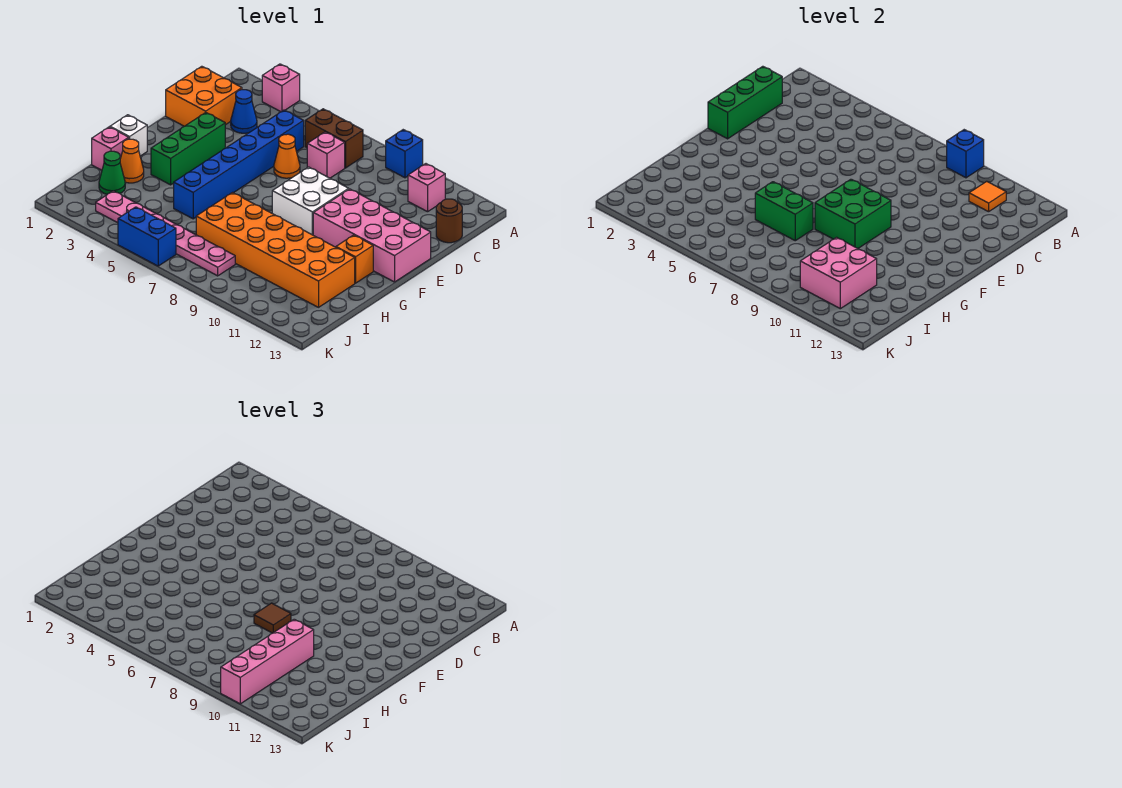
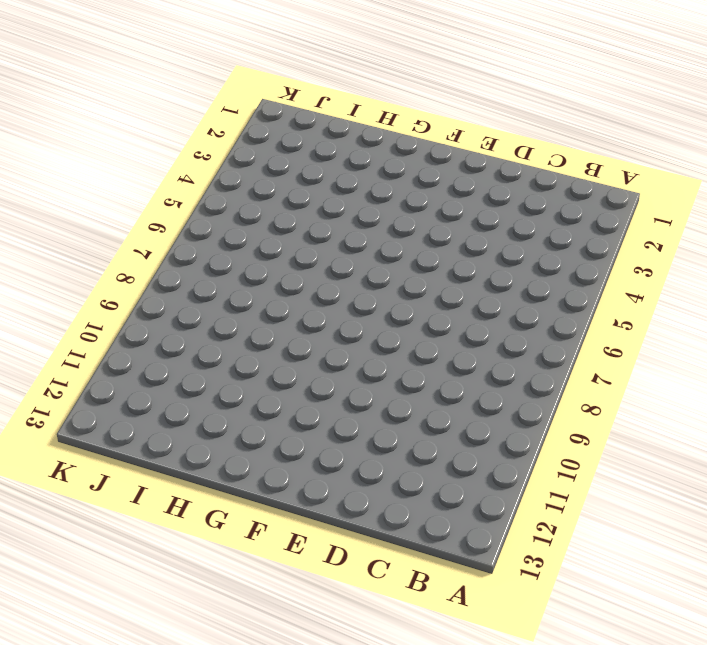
none -> pink 1x1 brick [262,64,300,112]
none -> blue 1x1 brick [386,130,423,178]
none -> brown 1x2 brick [305,109,363,168]

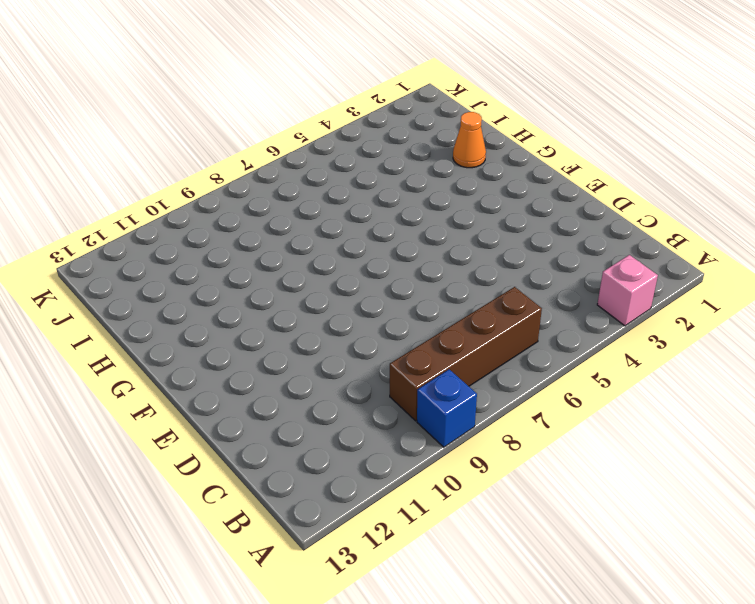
brown 1x4 brick [390,287,542,421] -> brown 1x2 brick [305,109,363,168]
none -> pink 1x1 brick [408,164,445,212]
none -> orange 2x2 brick [166,66,242,126]
none -> blue 1x1 cone [231,90,257,133]

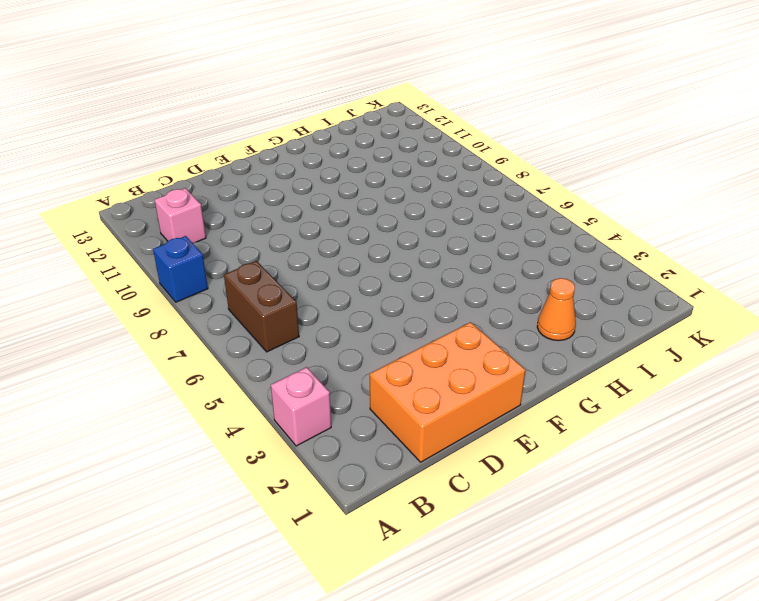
orange 2x3 brick [370,322,525,462] -> orange 2x2 brick [166,66,242,126]
none -> blue 1x1 cone [231,90,257,133]
none -> blue 1x6 brick [174,110,304,219]
none -> pink 1x1 brick [307,132,345,178]

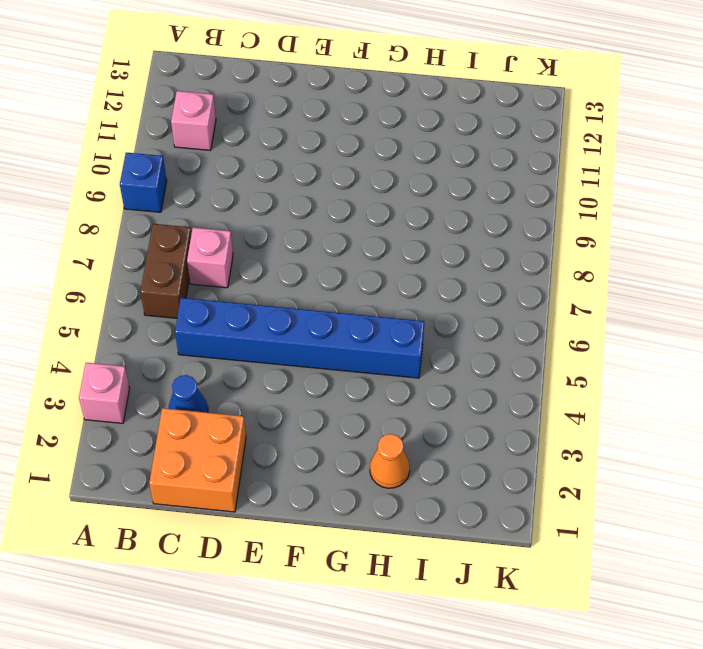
none -> brown 1x1 round brick [436,199,462,243]
none -> orange 1x1 cone [274,134,300,178]
none -> green 1x3 brick [151,113,225,185]

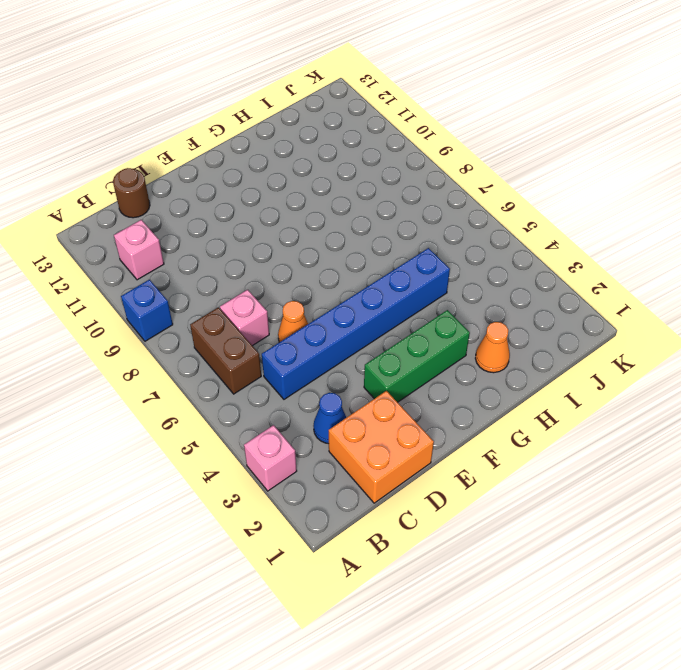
none -> white 2x2 brick [272,167,349,235]
none -> pink 2x4 brick [313,189,431,282]
none -> white 1x1 brick [110,115,147,156]

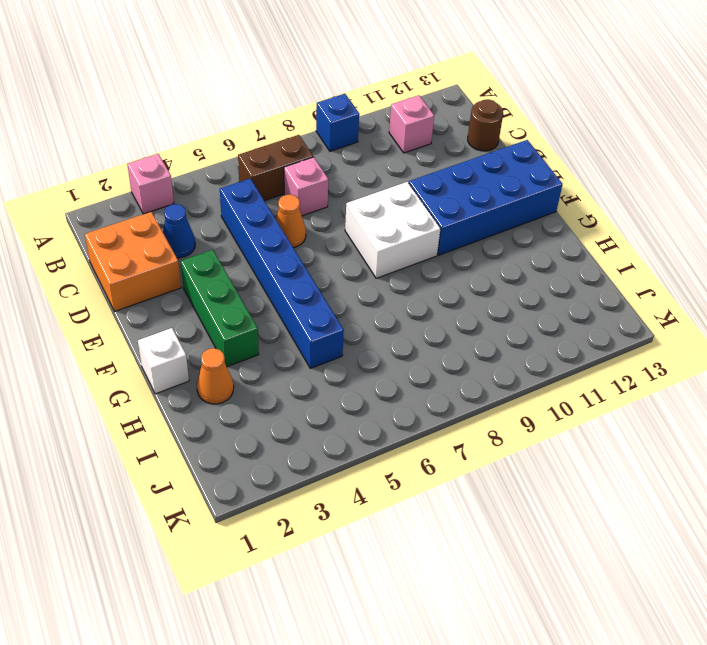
blue 2x4 brick [409,140,563,255] -> pink 2x4 brick [313,189,431,282]
none -> orange 1x1 brick [336,235,373,283]
none -> pink 1x1 brick [92,127,129,170]
none -> orange 2x6 brick [196,193,355,307]

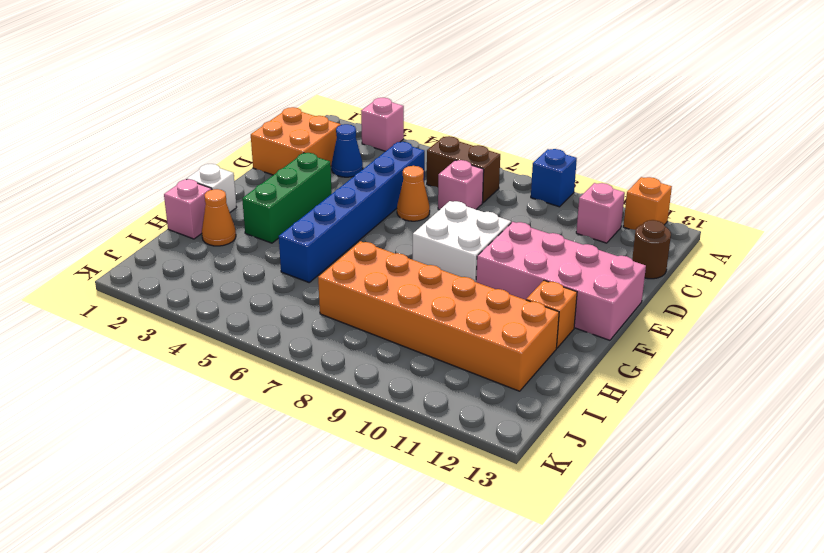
orange 1x1 brick [623,177,672,230] -> none
none -> green 1x1 cone [99,151,125,194]
none -> pink 1x6 plate [96,191,235,276]
none -> blue 1x2 brick [118,207,176,266]

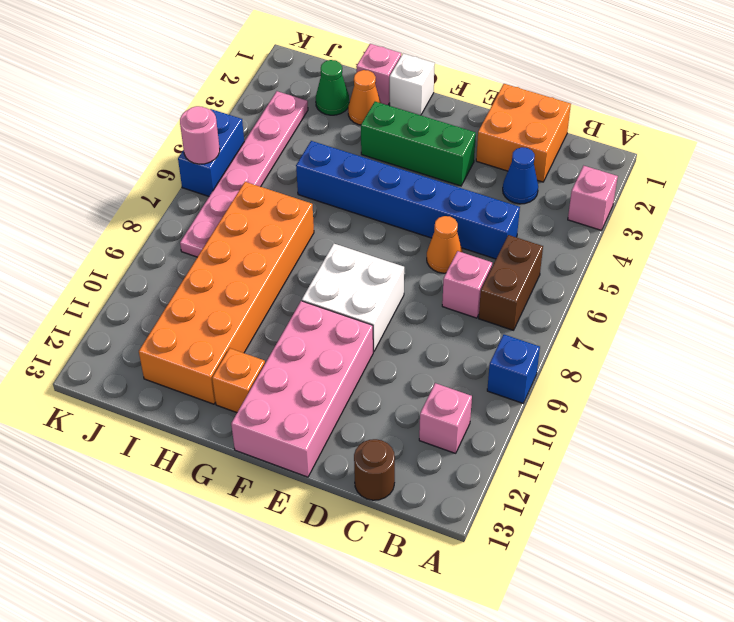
pink 1x1 round brick [180,106,220,164] -> none
none -> blue 1x1 brick [947,130,984,178]
none -> orange 1x1 tile [969,181,1006,212]
none -> green 1x3 brick [708,66,782,139]

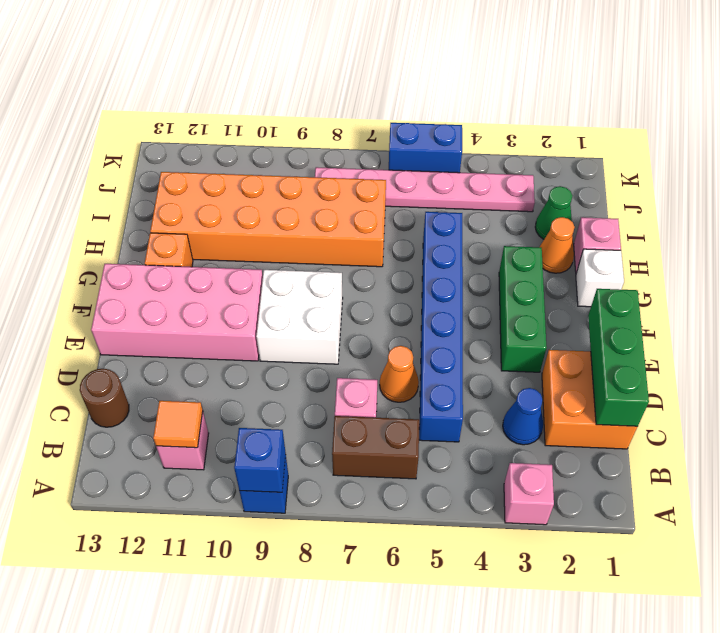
none -> green 2x2 brick [815,179,891,248]
none -> green 1x2 brick [755,182,813,241]
none -> pink 2x2 brick [800,237,877,309]

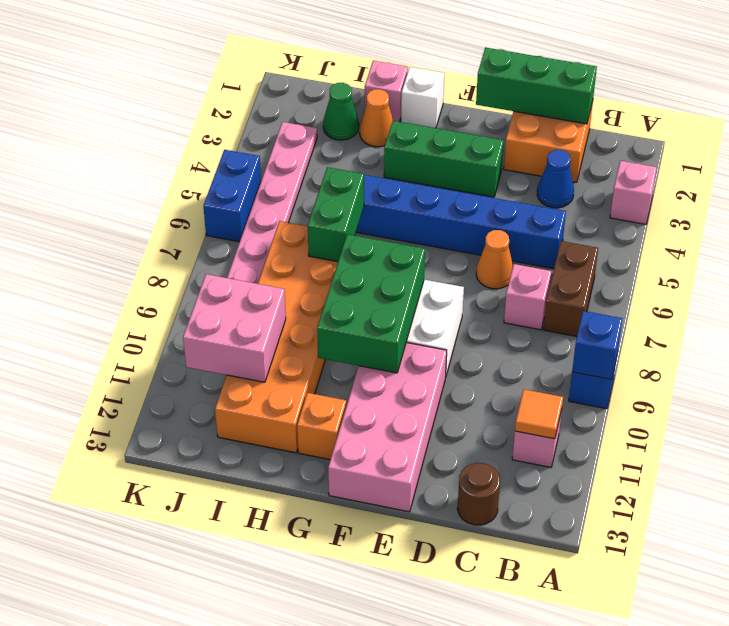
green 2x3 brick [317,234,425,373] -> green 2x2 brick [815,179,891,248]
none -> brown 1x1 tile [254,603,291,633]
none -> pink 1x4 brick [221,619,314,704]

